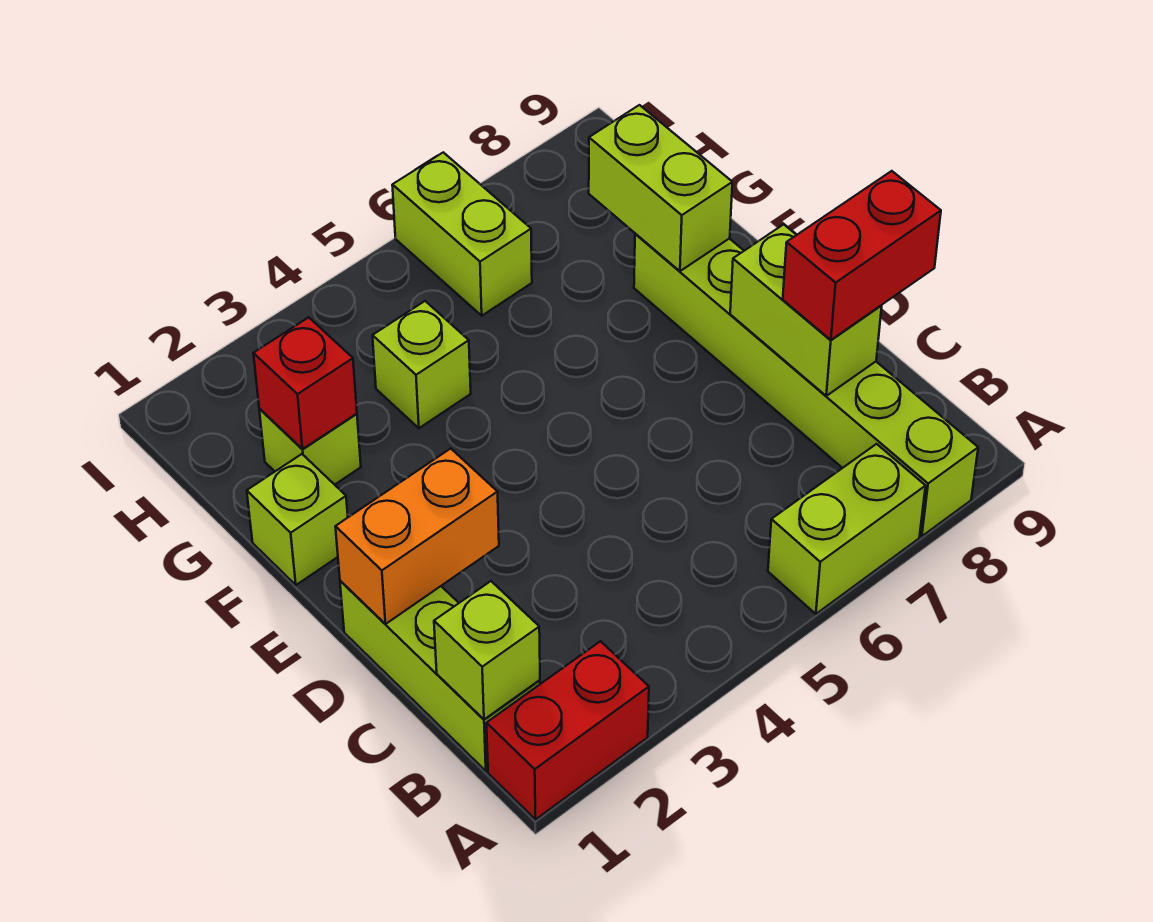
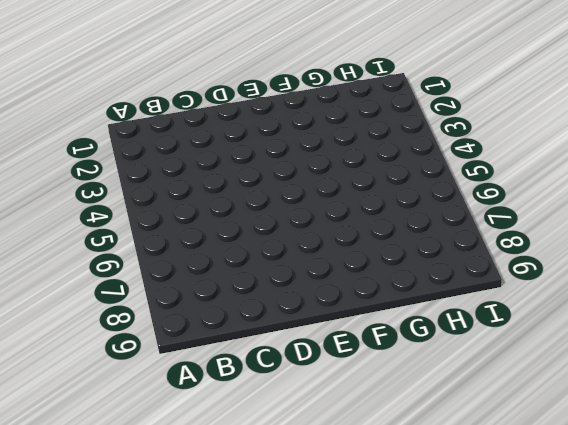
none -> red 1x2 brick [487,641,649,819]
none -> lime 1x2 brick [768,444,926,614]
none -> lime 1x6 brick [634,234,978,536]

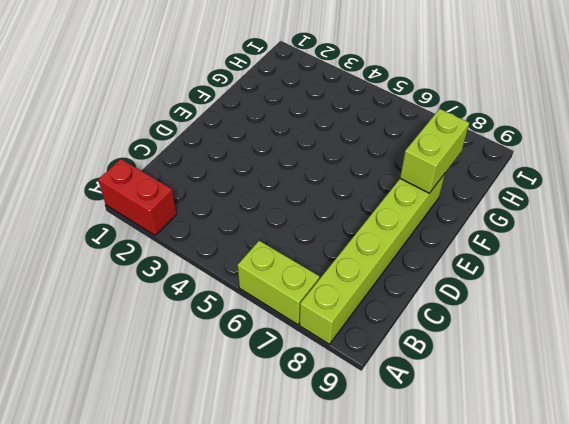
none -> lime 1x3 brick [340,581,540,771]
none -> lime 1x1 brick [247,454,348,585]
none -> lime 1x1 brick [259,409,361,485]

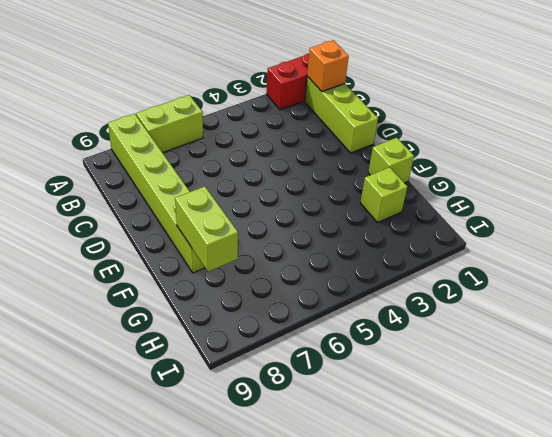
orange 1x1 brick [307,40,349,91] -> lime 1x1 brick [434,581,540,719]
none -> lime 1x1 brick [372,301,471,428]
none -> lime 1x2 brick [392,152,532,316]
none -> lime 1x2 brick [730,224,882,396]

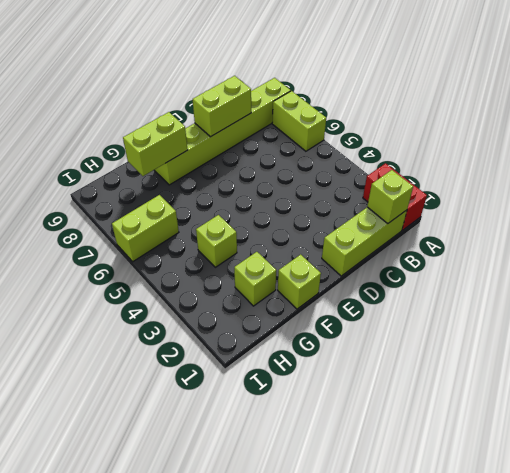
none -> orange 1x2 brick [335,449,499,624]
none -> red 1x1 brick [253,317,357,449]
none -> red 1x2 brick [783,171,941,340]

